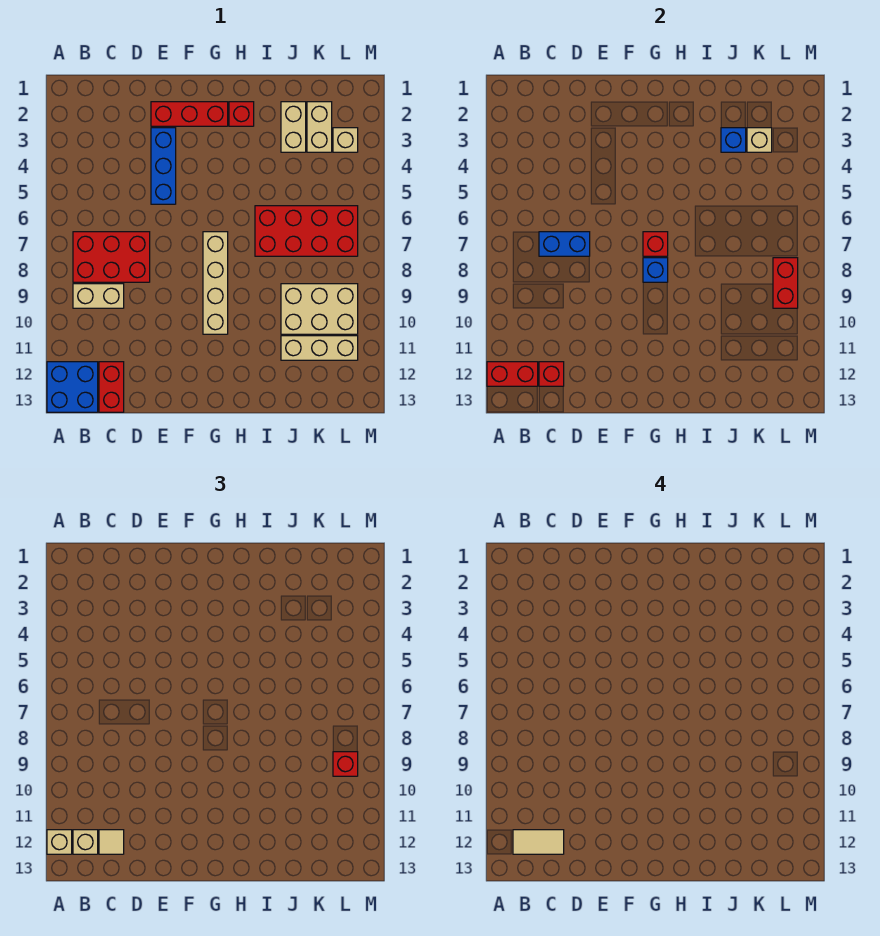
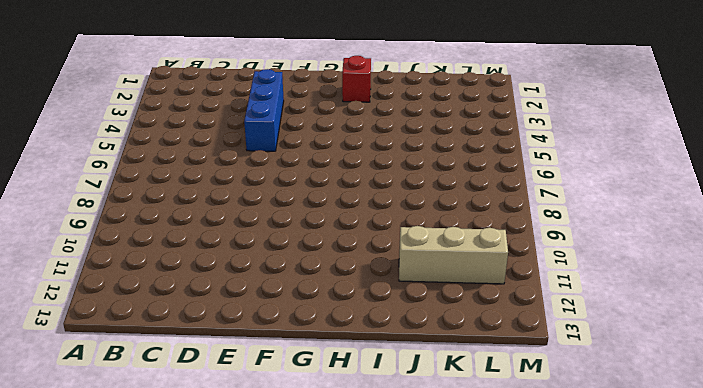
none -> blue 2x2 brick [47,362,98,412]
none -> red 2x3 brick [73,232,150,282]
none -> tan 1x2 brick [73,284,124,308]

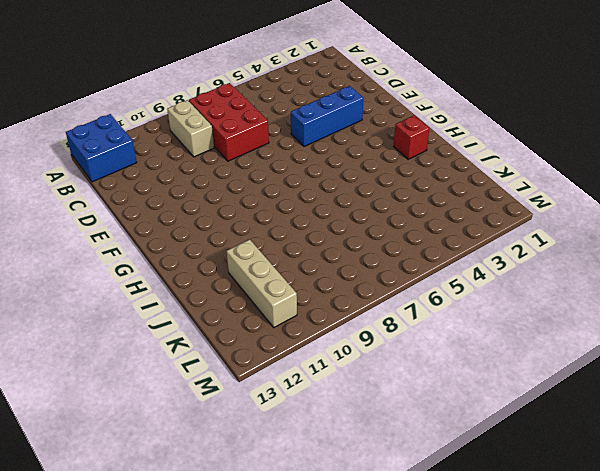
none -> red 1x2 brick [99,362,124,412]
none -> red 1x3 brick [151,102,228,126]
none -> tan 1x4 brick [203,232,228,334]

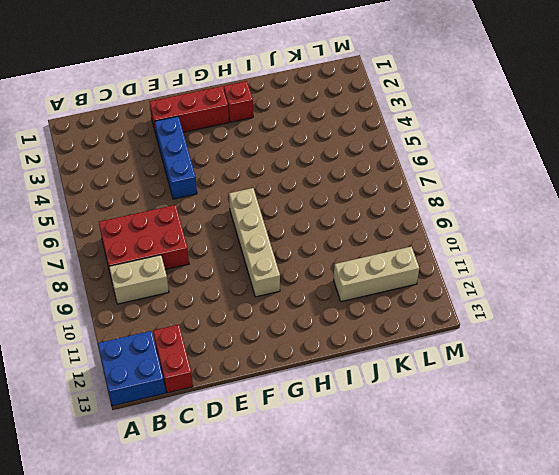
none -> red 2x4 brick [255,206,358,256]
none -> tan 1x2 brick [281,102,306,152]
none -> tan 2x3 brick [281,284,358,334]

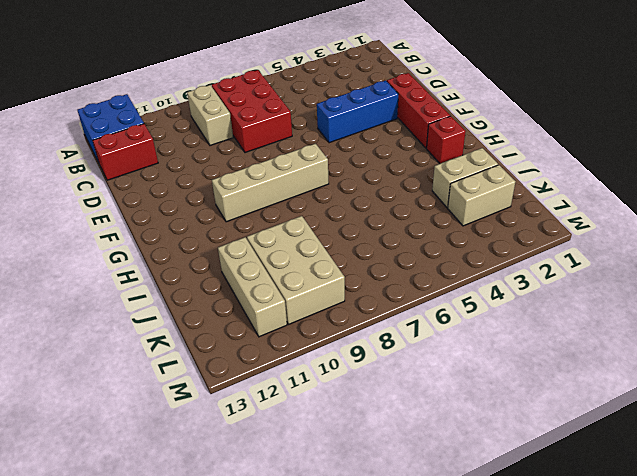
none -> red 2x4 brick [255,206,358,256]
none -> tan 1x1 brick [333,128,358,152]
none -> red 1x2 brick [487,362,538,386]

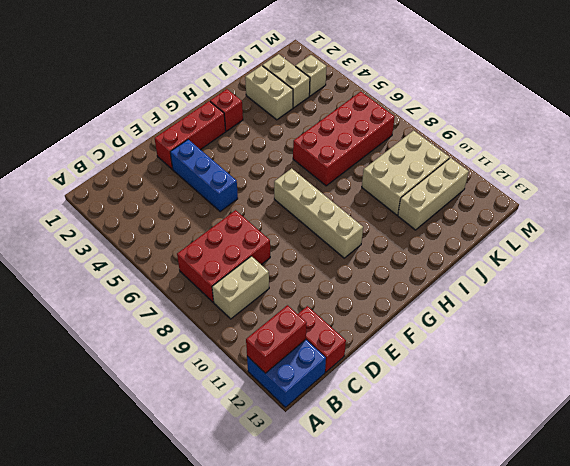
none -> blue 1x2 brick [539,232,590,256]
none -> red 1x1 brick [539,362,564,386]
none -> red 1x1 brick [643,232,668,256]

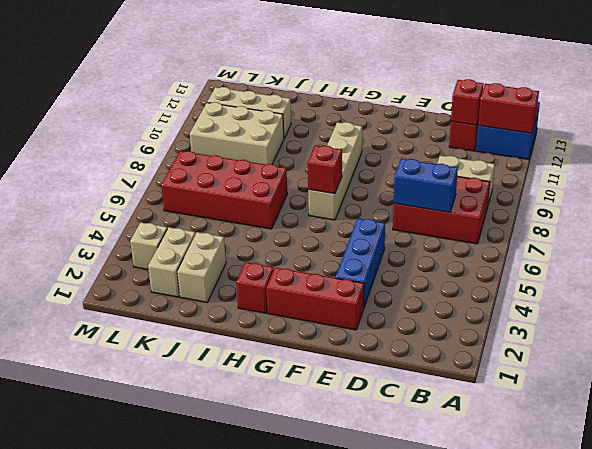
none -> blue 1x1 brick [643,258,668,282]
none -> blue 1x1 brick [721,128,746,152]
none -> tan 1x1 brick [747,128,772,152]

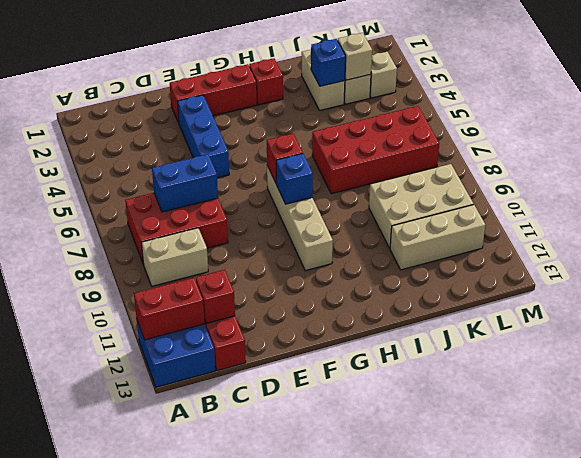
none -> red 1x2 brick [773,258,798,308]
none -> tan 1x1 brick [47,830,72,854]
none -> tan 1x1 brick [73,830,98,854]

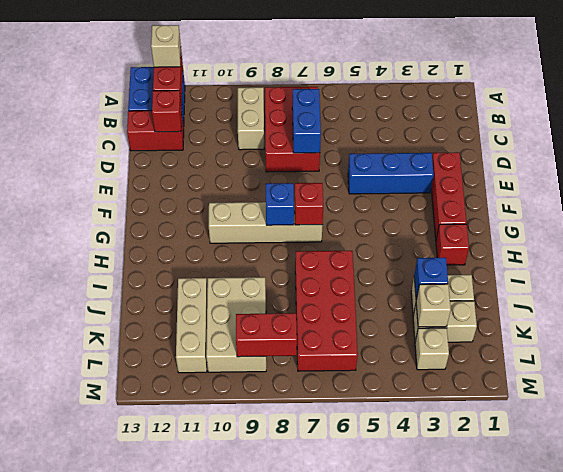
none -> tan 1x1 brick [73,830,98,854]
none -> tan 1x1 tile [99,830,124,854]
none -> red 1x1 brick [333,752,358,776]

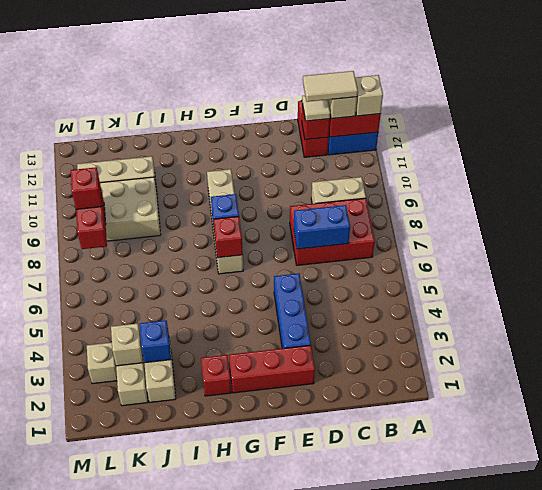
none -> red 2x4 brick [255,206,358,256]

